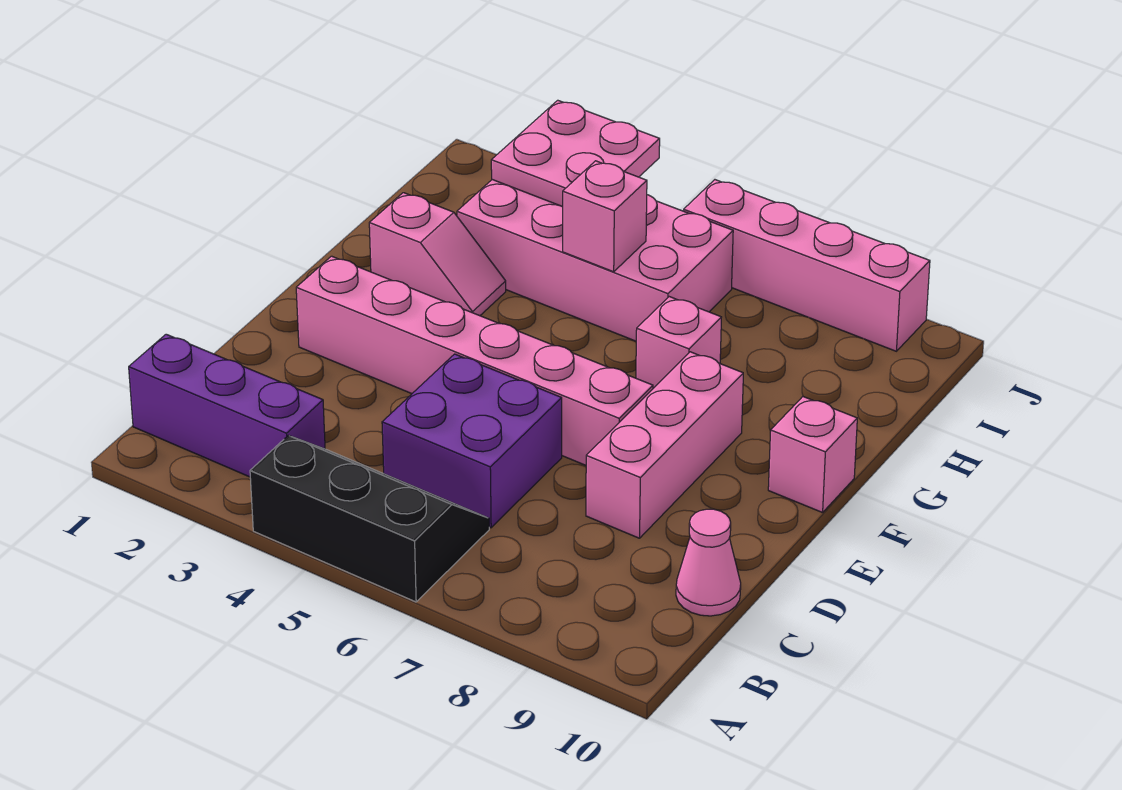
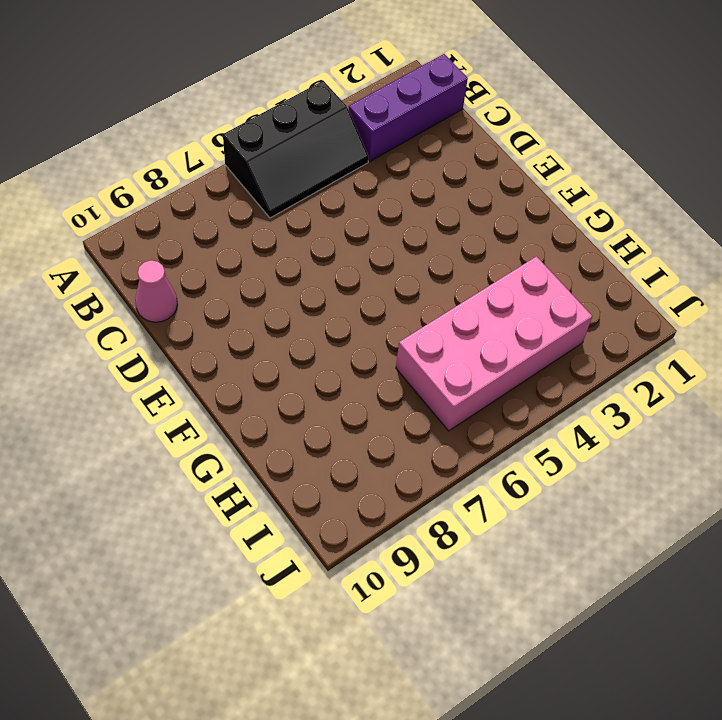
none -> purple 2x2 brick [382,354,562,528]
none -> pink 1x3 brick [586,352,743,538]
none -> pink 1x6 brick [296,256,653,465]

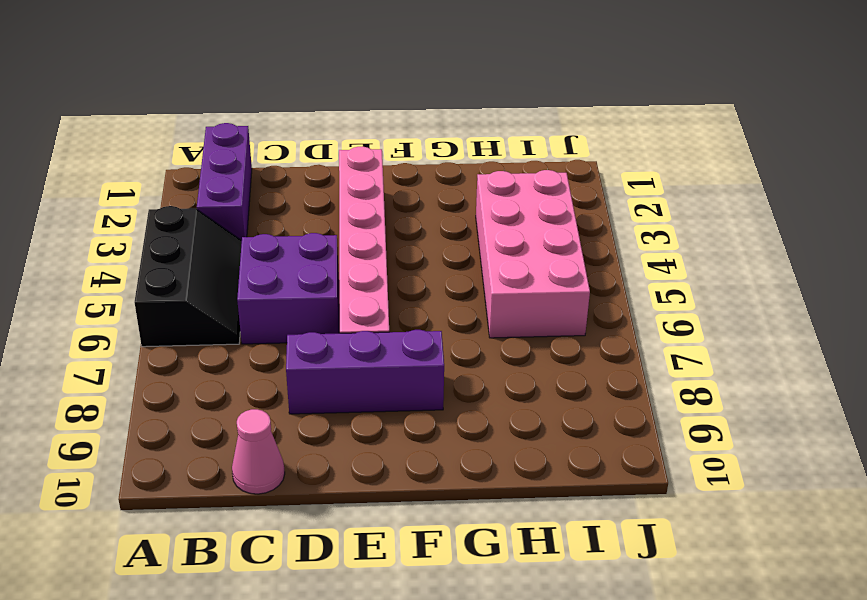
purple 1x3 brick [286,330,444,414] -> pink 1x3 brick [586,352,743,538]
none -> pink 1x1 brick [768,397,857,513]
none -> pink 1x2 slope [369,193,506,316]
none -> pink 1x1 brick [636,297,721,388]

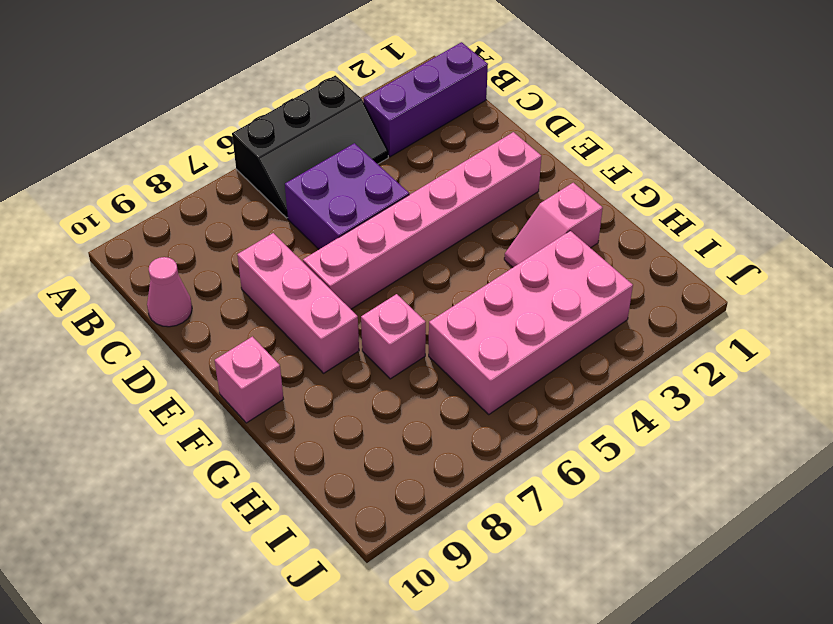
none -> pink 1x4 brick [684,180,930,351]
none -> pink 1x1 brick [563,161,647,272]
none -> pink 2x2 plate [491,100,660,207]

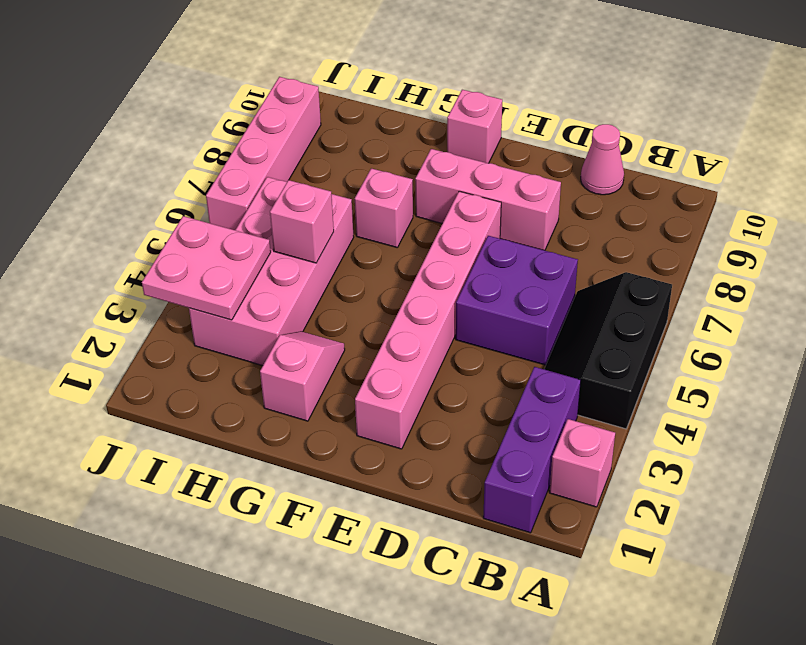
pink 1x1 brick [550,419,615,507] -> none

